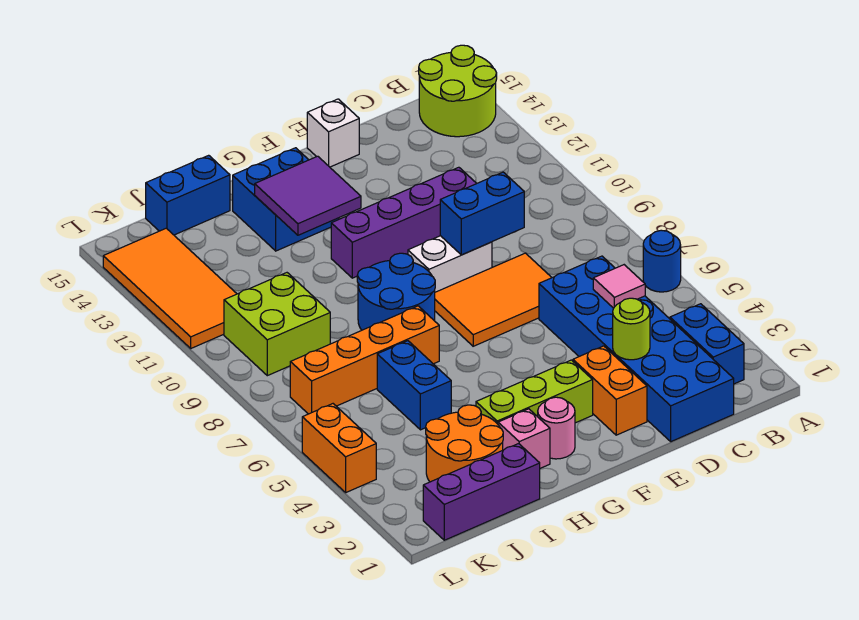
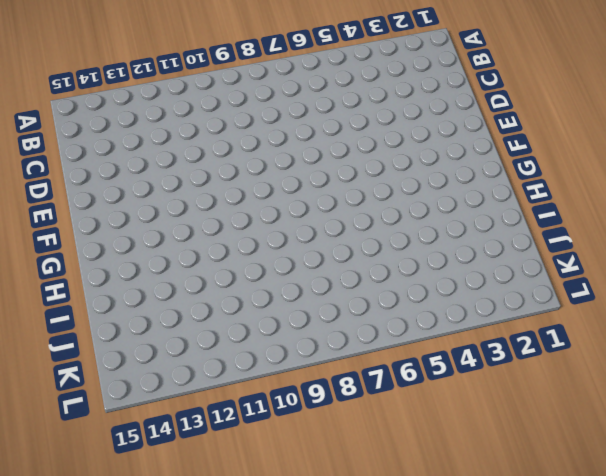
none -> blue 1x1 round brick [643,230,681,292]
none -> lime 2x2 round brick [419,45,497,137]
none -> blue 1x2 brick [670,304,744,384]

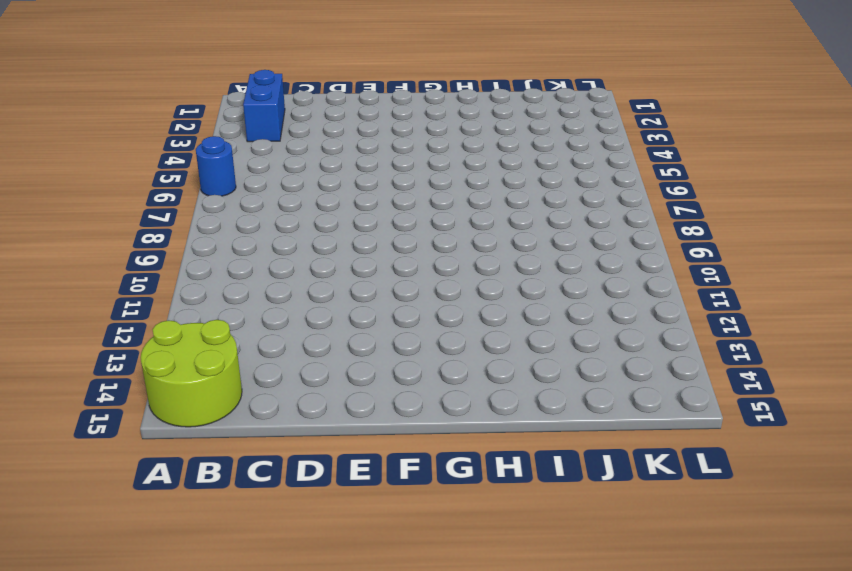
none -> blue 2x6 brick [539,256,734,442]
none -> orange 2x3 tile [435,253,552,346]
none -> purple 1x4 brick [331,167,477,278]

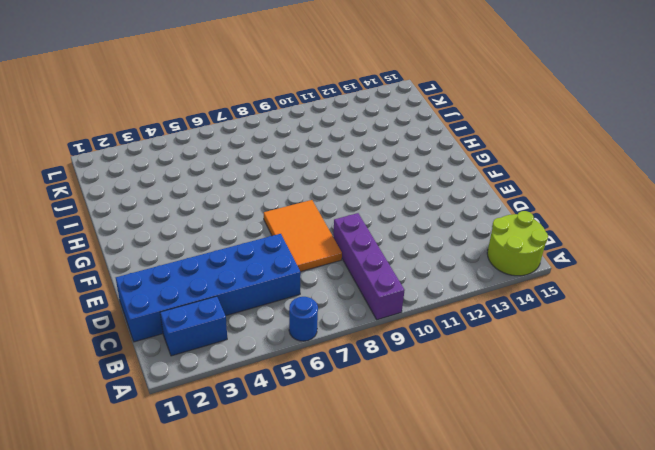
purple 1x4 brick [333,213,405,320] -> purple 1x4 brick moved to [331,167,477,278]
none -> orange 1x2 brick [573,346,647,435]
none -> white 1x2 brick [408,236,492,292]
none -> white 1x1 brick [307,99,359,167]

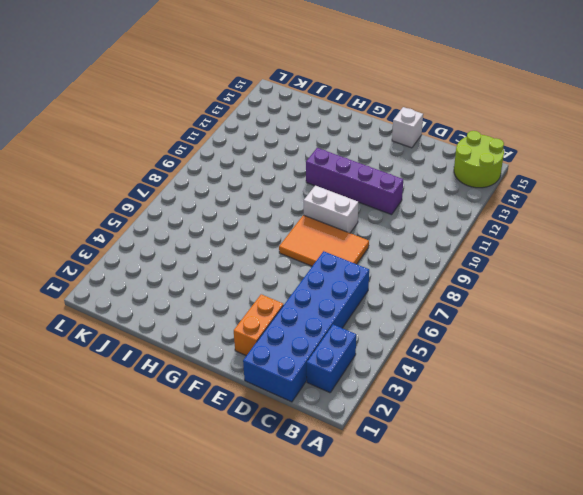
none -> blue 1x1 round brick [643,230,681,292]
none -> lime 1x3 brick [476,360,593,424]
none -> pink 1x1 round brick [538,397,575,459]

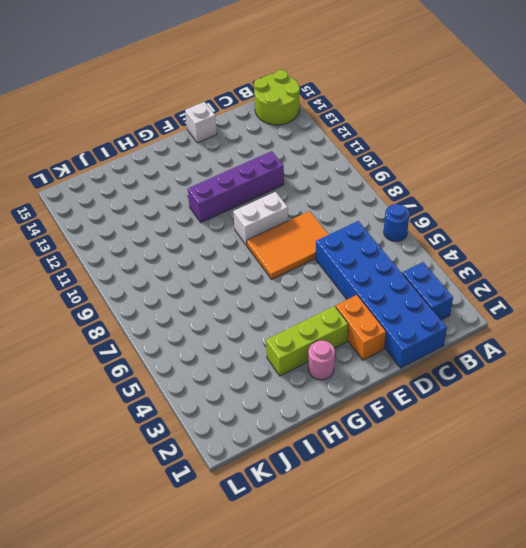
none -> blue 2x2 round brick [357,253,435,330]
none -> blue 2x2 brick [233,148,339,251]
none -> pink 1x1 brick [498,409,550,468]

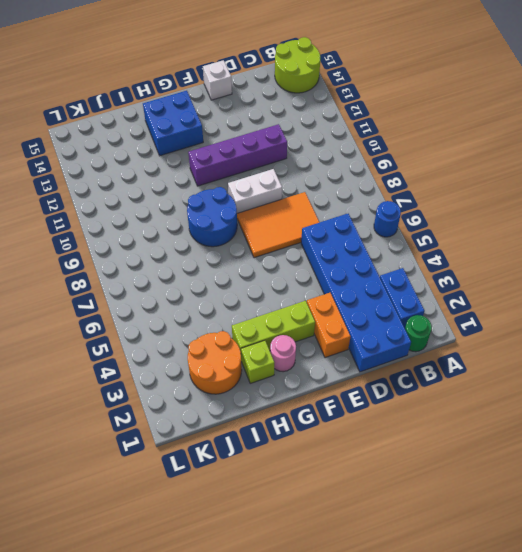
green 1x1 round brick [405,315,432,352] -> none
lime 1x1 brick [241,341,274,383] -> pink 1x1 brick [498,409,550,468]
none -> orange 1x4 brick [290,306,439,414]
none -> purple 1x3 brick [423,444,540,540]
none -> blue 1x2 brick [377,341,451,430]

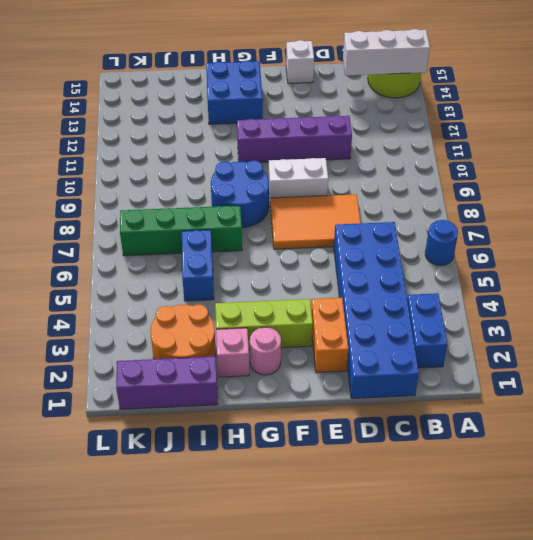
white 1x3 brick [343,29,430,76] -> none
green 1x4 brick [120,206,242,256] -> orange 1x4 brick [290,306,439,414]
none -> blue 1x2 brick [146,155,230,235]
none -> lime 2x2 brick [224,273,330,376]
none -> orange 2x4 tile [103,228,237,348]

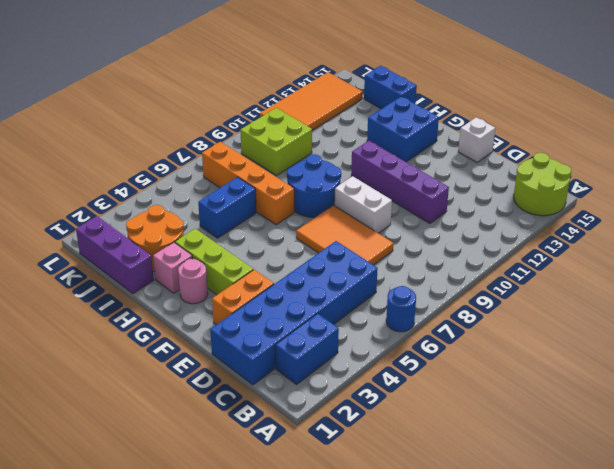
none -> orange 1x2 brick [302,404,376,492]
none -> pink 1x1 tile [593,265,645,308]
none -> lime 1x1 round brick [613,298,650,360]

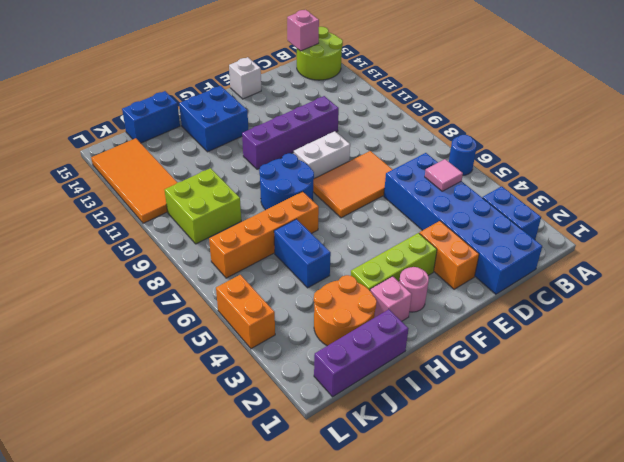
pink 1x1 brick [287,10,319,51] -> none
none -> lime 1x1 round brick [613,298,650,360]
none -> blue 1x2 brick [440,172,524,255]
none -> purple 2x2 tile [255,156,361,235]

